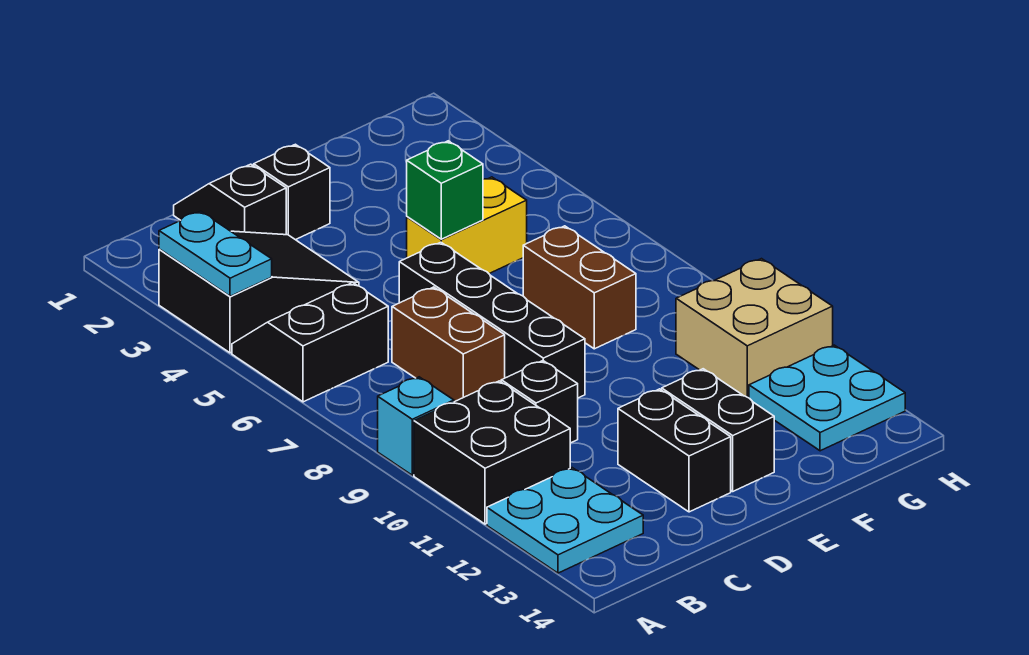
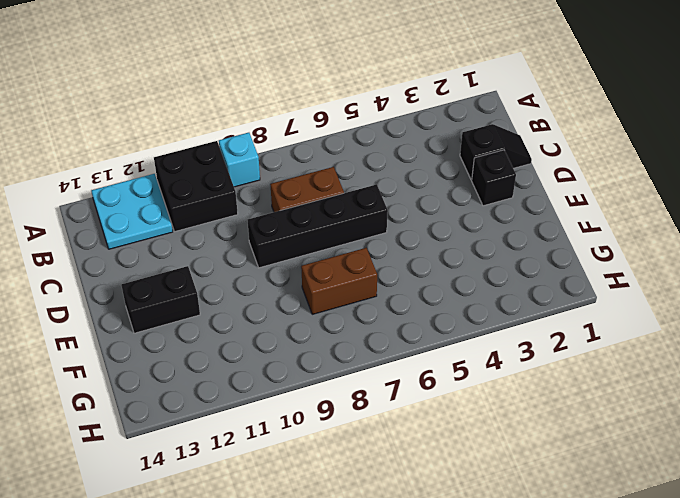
none -> black 2x3 slope [159,231,359,353]
none -> black 2x2 slope [232,283,388,402]
none -> black 1x1 brick [501,361,578,443]

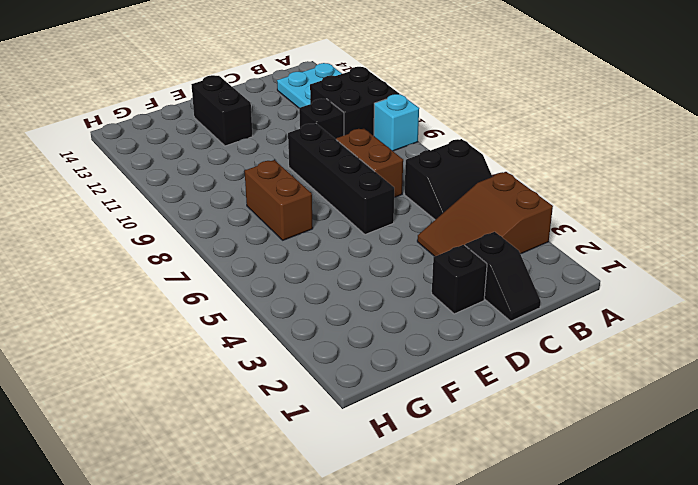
brown 2x3 slope [417,172,553,257] -> black 2x3 slope [159,231,359,353]
none -> black 1x2 brick [618,389,731,512]
none -> yellow 1x2 brick [407,177,527,274]
none -> tan 2x2 brick [676,259,833,398]

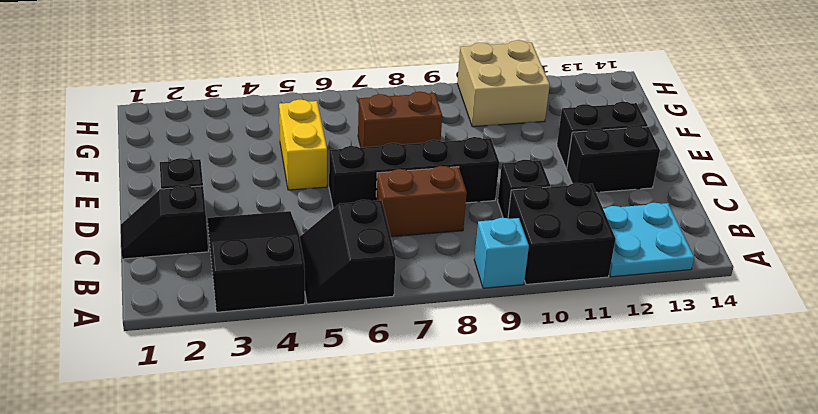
none -> cyan 2x2 plate [749,345,905,451]
none -> cyan 1x2 plate [159,211,272,296]
none -> green 1x1 brick [407,141,483,239]

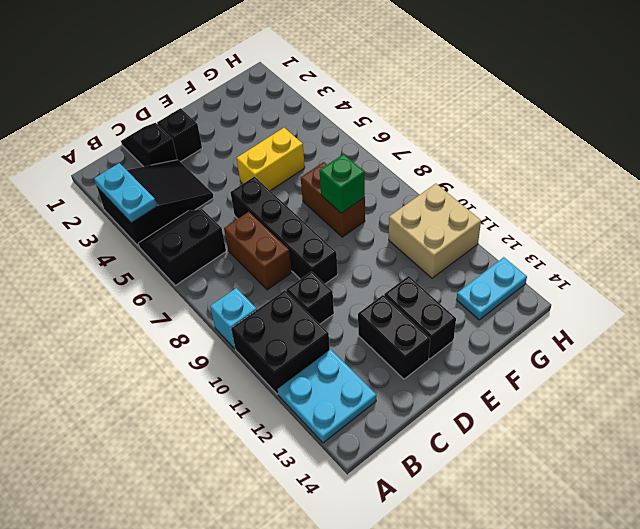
green 1x1 brick [319,154,365,213] -> green 1x1 brick moved to [407,141,483,239]
cyan 1x2 plate [457,257,527,320] -> cyan 2x2 plate [749,345,905,451]

